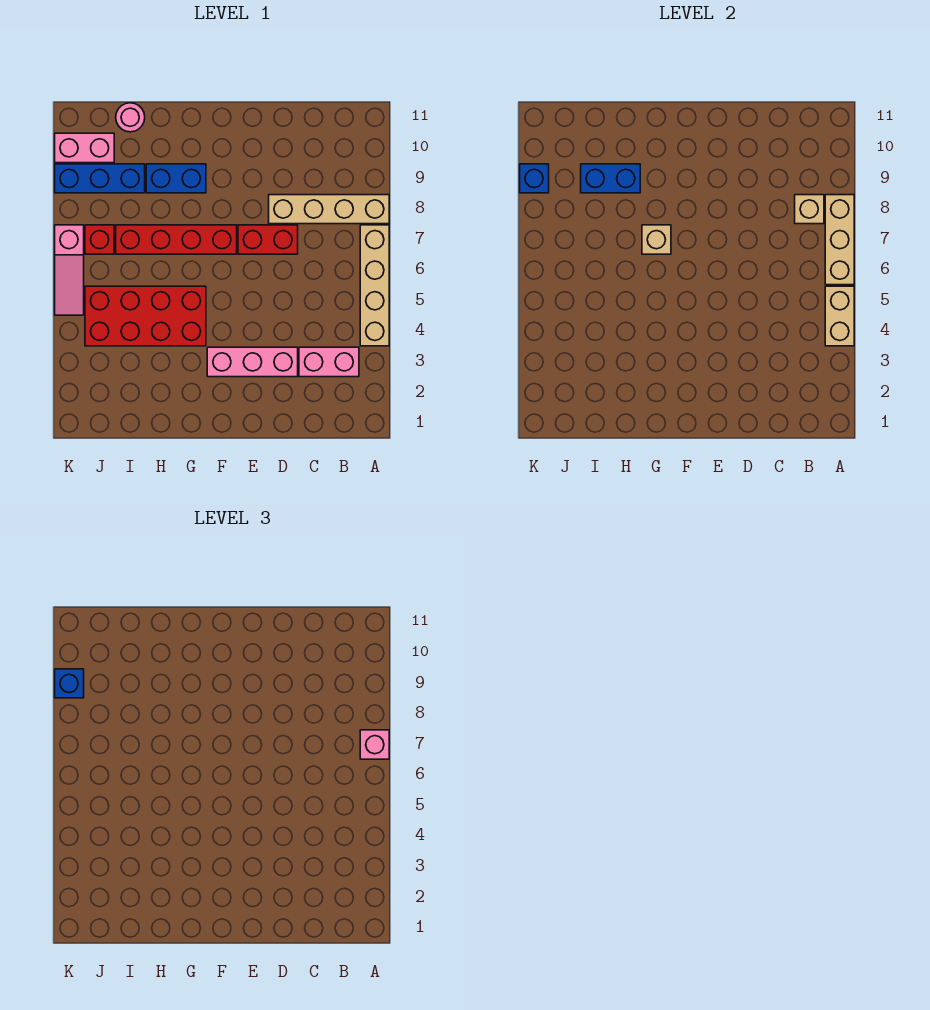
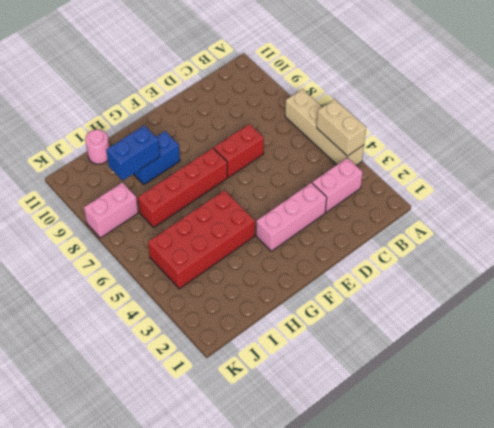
pink 1x2 brick [84,183,138,238] -> pink 1x2 brick moved to [55,133,114,163]
none -> tan 1x4 brick [269,195,389,224]
none -> blue 1x3 brick [55,164,145,193]
none -> red 1x1 brick [85,225,114,254]

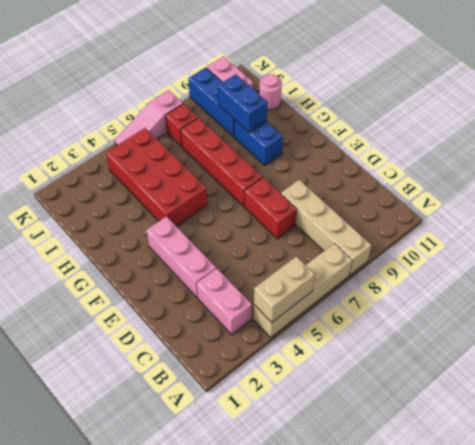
none -> tan 1x3 brick [825,195,854,285]
none -> tan 1x1 brick [795,195,824,224]
none -> tan 1x1 brick [642,225,671,254]

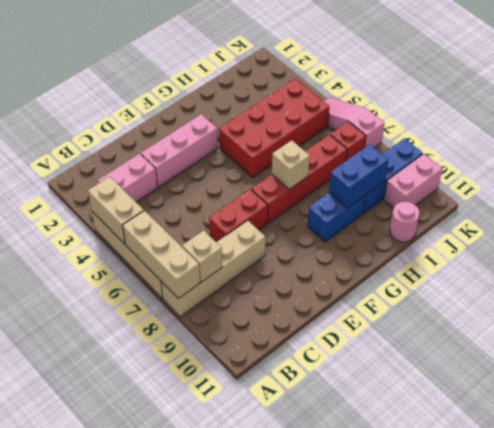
none -> blue 1x1 brick [520,164,549,193]
none -> pink 1x1 brick [360,730,389,759]
none -> blue 1x1 brick [55,669,84,698]

